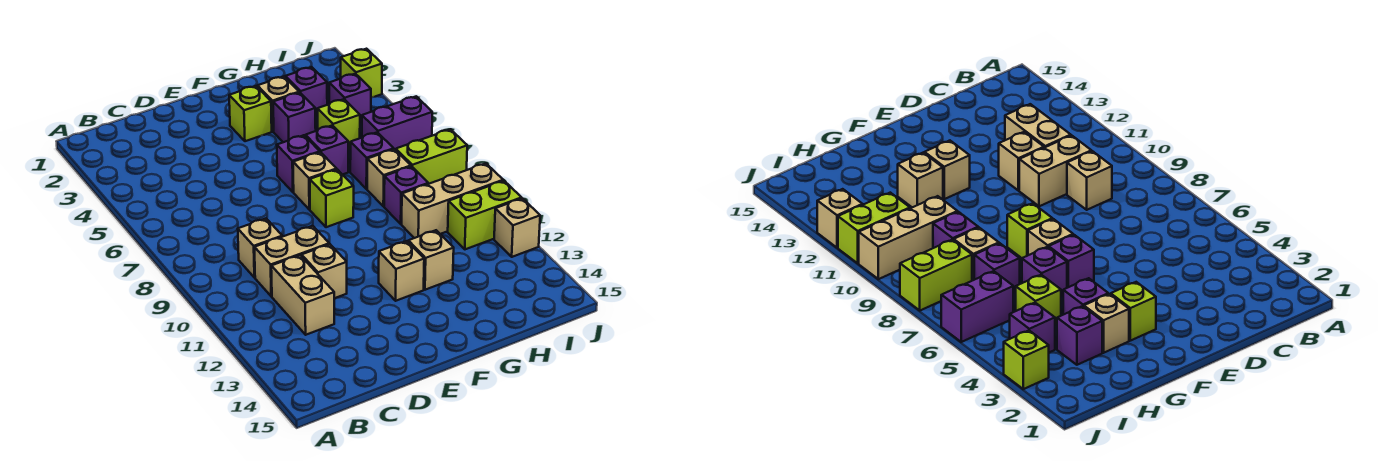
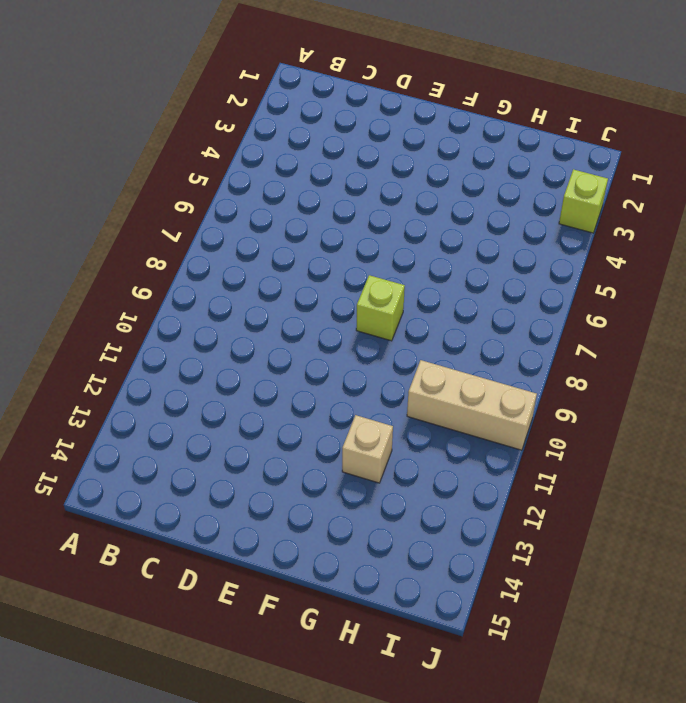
none -> tan 1x1 brick [238,219,282,278]
none -> tan 1x2 brick [254,226,329,296]
none -> tan 1x2 brick [271,255,334,335]

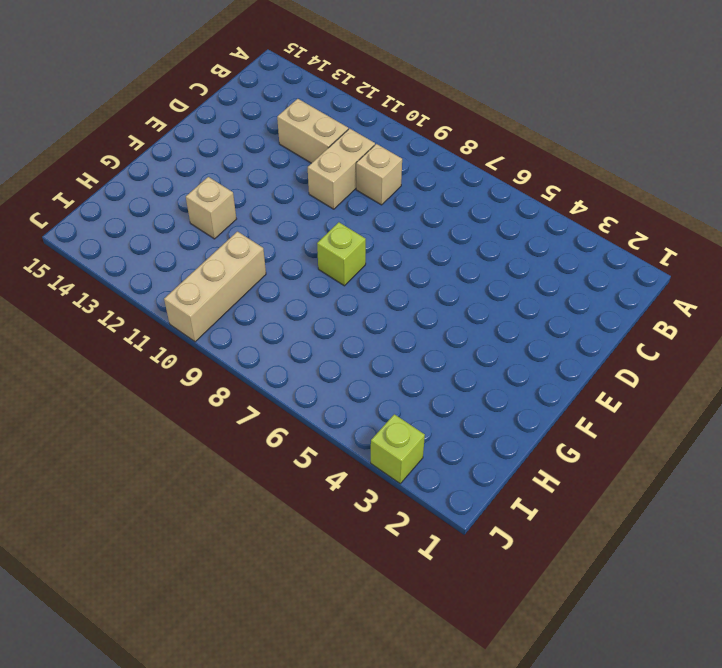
none -> tan 1x1 brick [302,244,347,298]
none -> lime 1x1 brick [229,86,272,141]
none -> purple 1x1 brick [277,135,320,192]

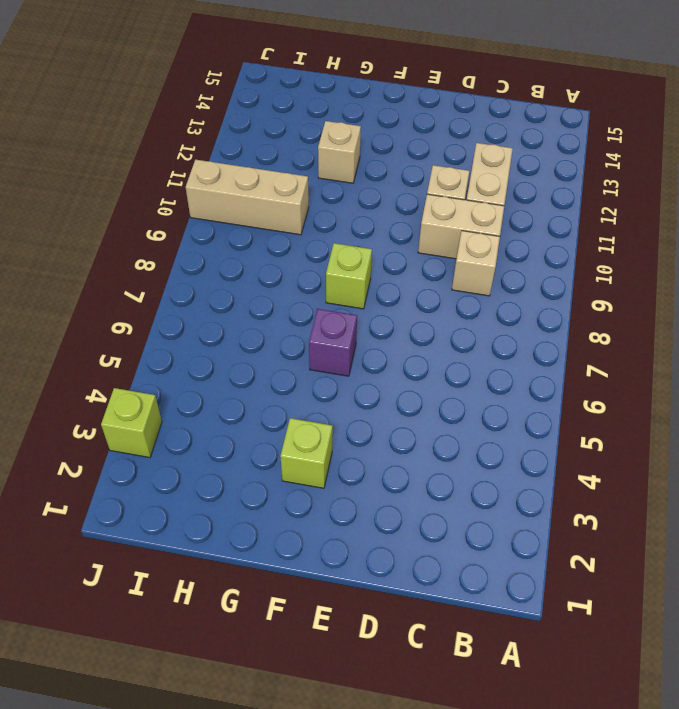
none -> tan 1x1 brick [293,152,337,210]
none -> tan 1x1 brick [379,241,424,301]
none -> tan 1x1 brick [257,77,299,132]

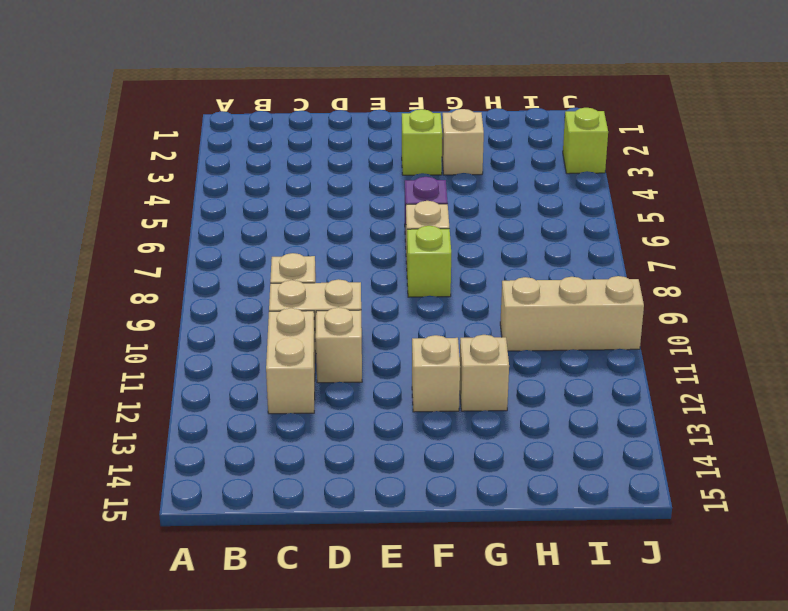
none -> purple 1x1 brick [273,92,316,142]
none -> purple 1x1 brick [305,125,348,175]
none -> purple 1x1 brick [285,67,327,117]

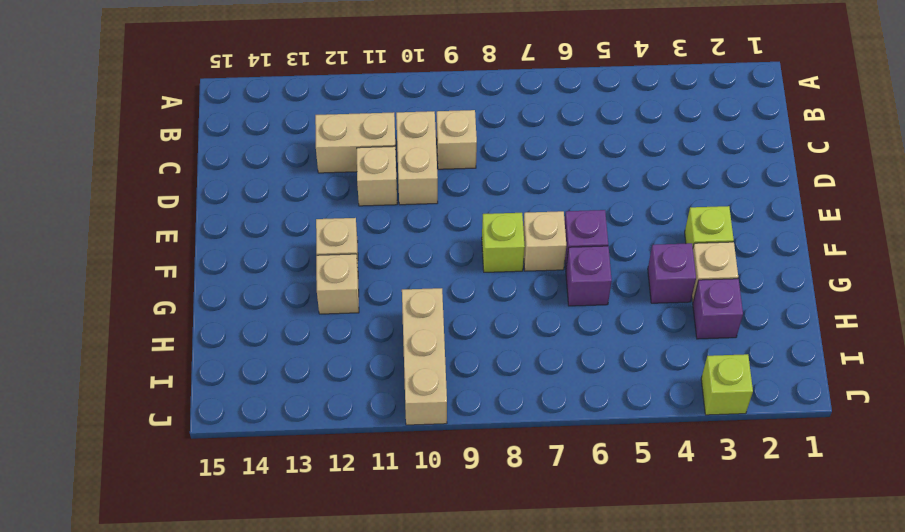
none -> lime 1x1 brick [317,99,360,150]
none -> purple 1x1 brick [350,132,394,189]
none -> tan 1x1 brick [367,149,411,206]

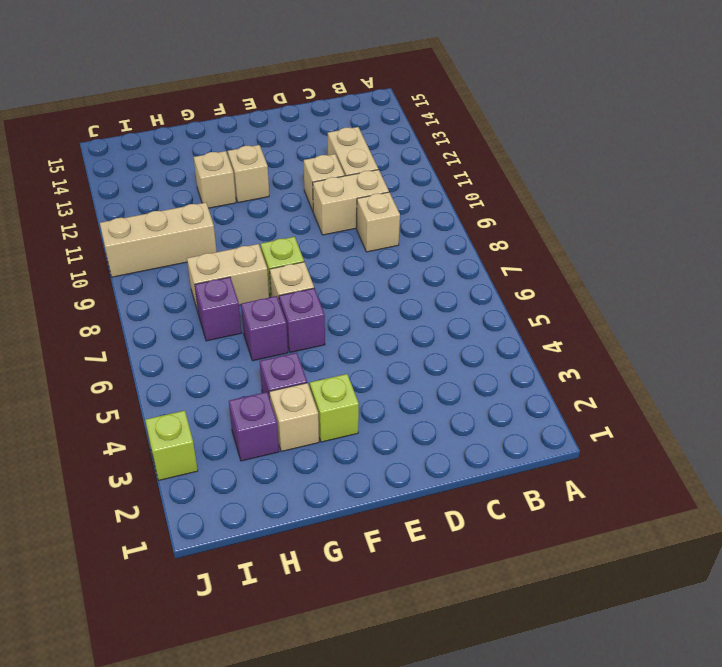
tan 1x2 brick [187,244,269,311] -> tan 1x1 brick [367,149,411,206]
none -> lime 1x1 brick [317,99,360,150]
none -> purple 1x1 brick [384,166,428,224]
none -> purple 1x1 brick [329,74,371,123]

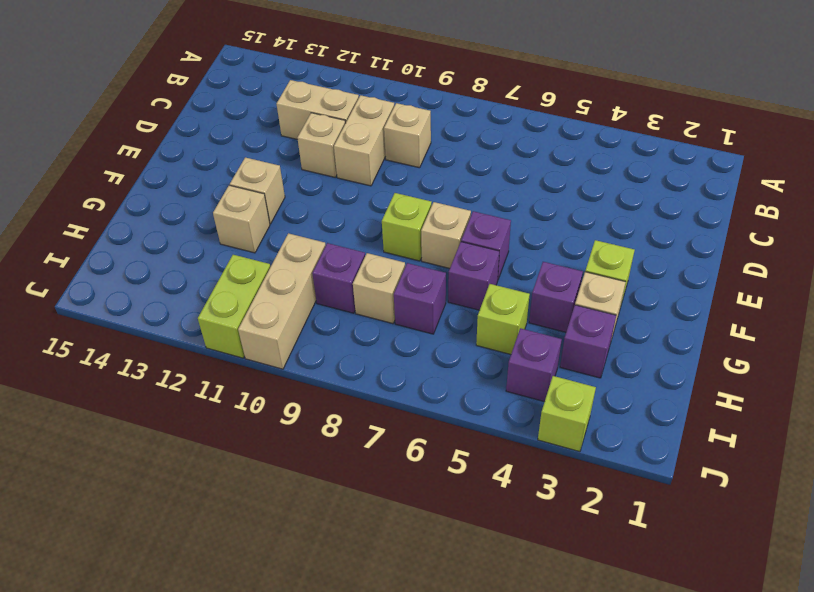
none -> purple 1x2 brick [362,96,432,150]
none -> lime 1x2 brick [396,129,467,184]
none -> tan 1x1 brick [494,198,540,257]

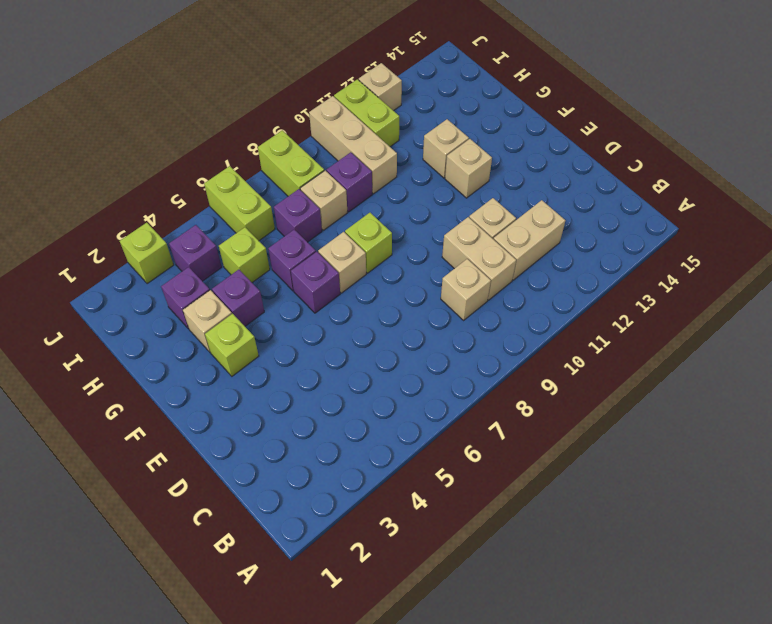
lime 1x2 brick [204,166,275,241] -> purple 1x2 brick [362,96,432,150]

